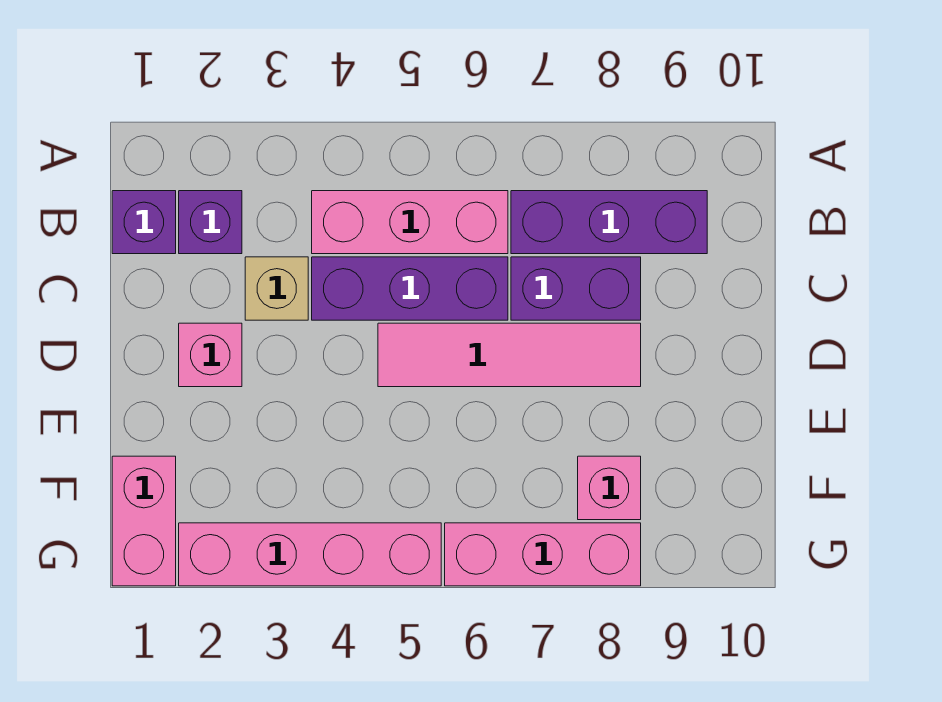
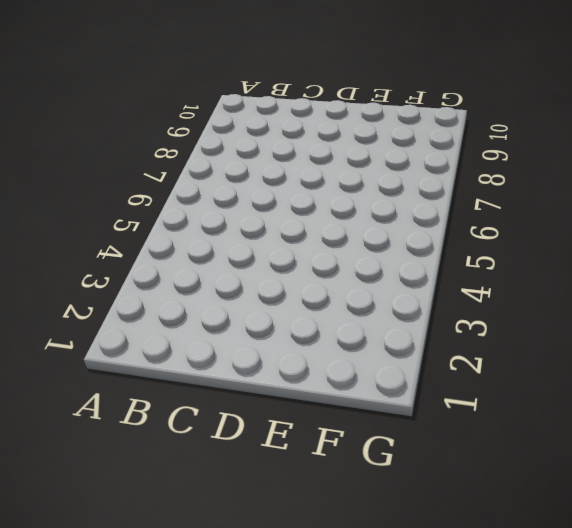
none -> purple 1x1 brick [112,191,176,254]
none -> purple 1x1 brick [179,191,242,254]
none -> pink 1x3 brick [312,191,508,254]

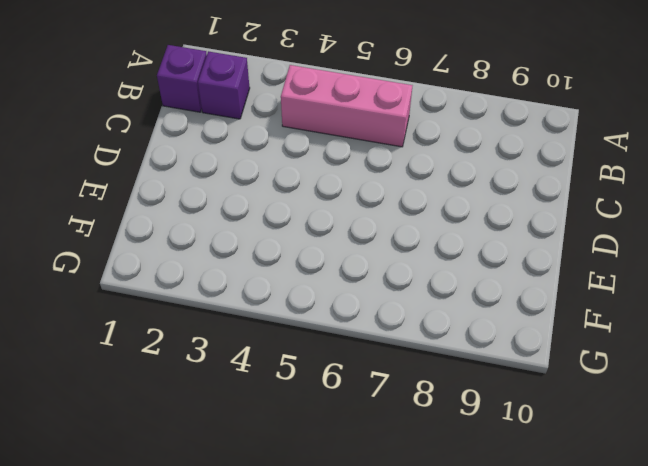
none -> purple 1x3 brick [511,191,707,254]
none -> tan 1x1 brick [245,257,308,320]
none -> purple 1x3 brick [312,257,508,320]

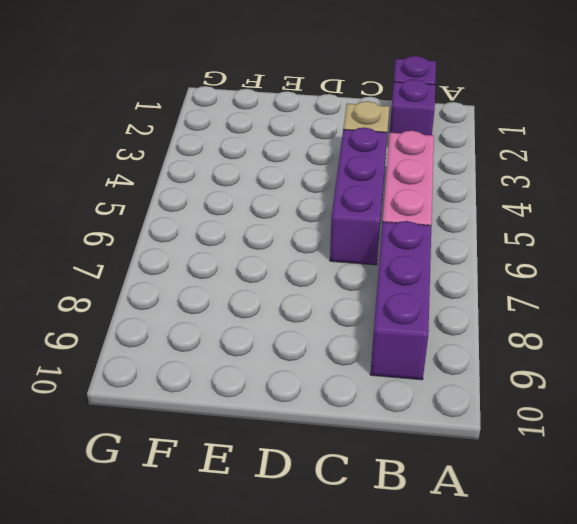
none -> purple 1x2 brick [511,257,641,320]
none -> pink 1x1 brick [179,323,242,387]
none -> pink 1x4 tile [378,323,641,387]

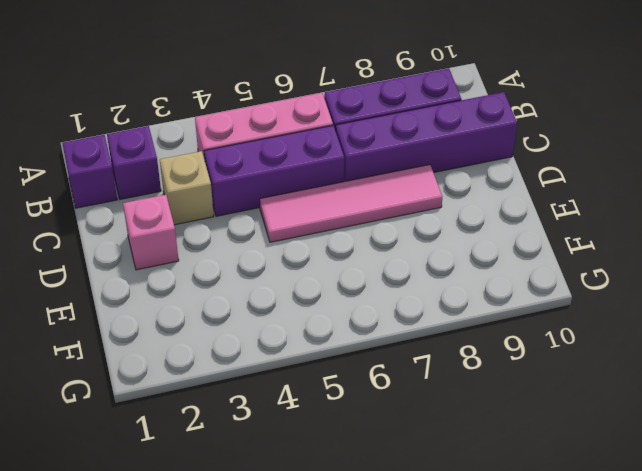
purple 1x4 brick [336,92,517,182] -> purple 1x2 brick [511,257,641,320]
none -> pink 1x2 brick [112,456,176,586]
none -> pink 1x1 brick [578,456,641,520]
none -> pink 1x4 brick [179,523,441,586]

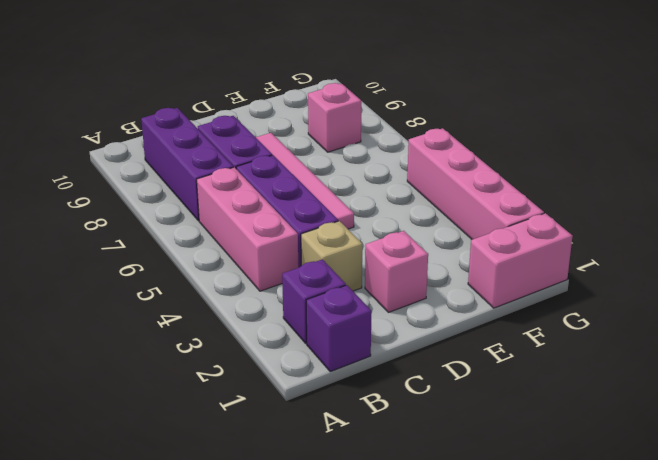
none -> pink 1x3 brick [445,523,641,586]

